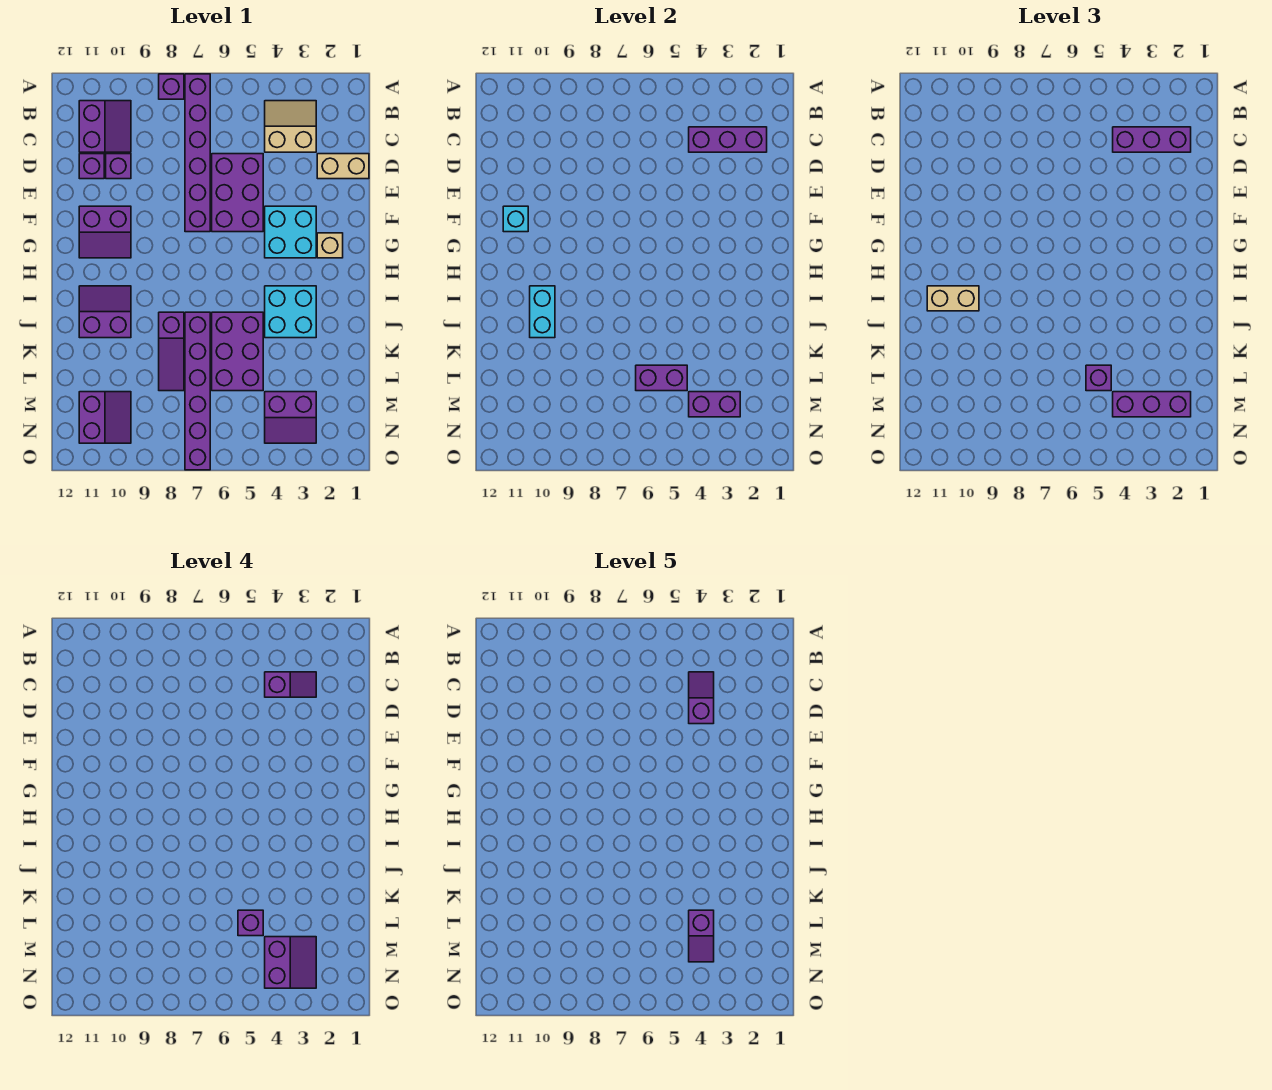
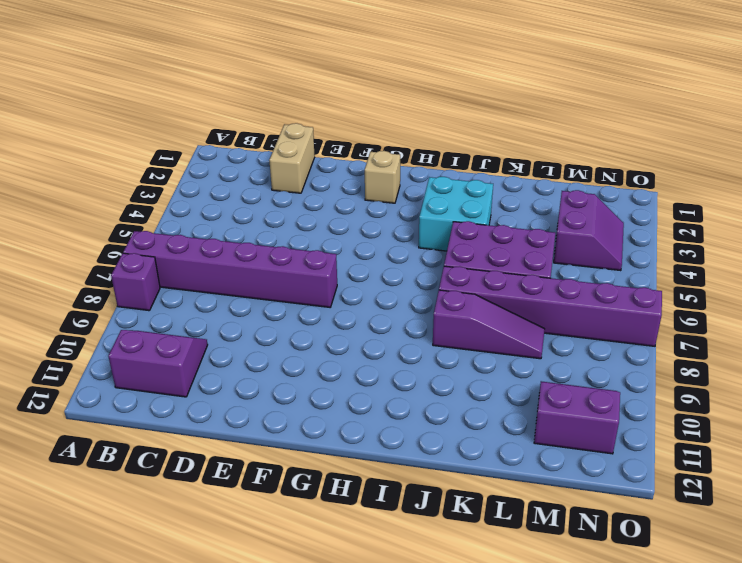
none -> tan 2x2 slope [265,101,316,152]
none -> purple 2x3 brick [212,154,263,232]
none -> purple 1x1 brick [106,154,131,179]
none -> purple 1x1 brick [79,154,104,179]

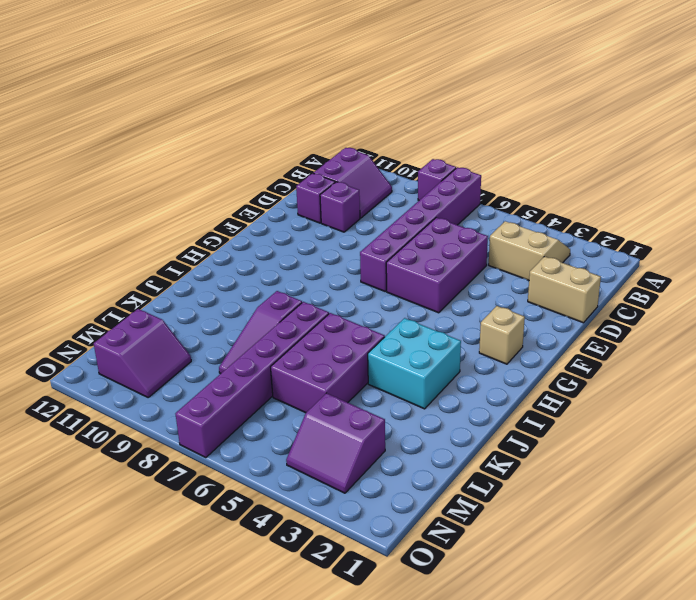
none -> cyan 2x2 brick [265,206,316,258]
none -> purple 2x2 slope [79,206,131,258]
none -> purple 2x2 slope [79,286,131,338]
none -> purple 1x3 brick [689,127,767,152]

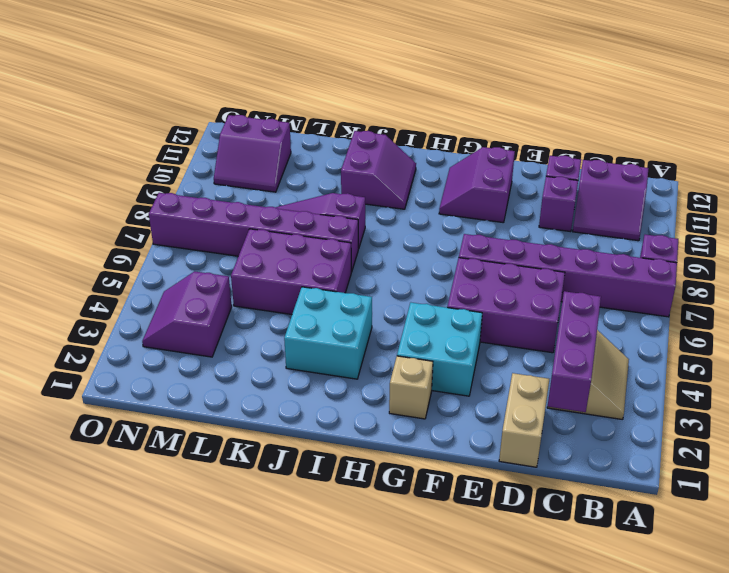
none -> cyan 1x1 brick [503,206,528,232]
none -> cyan 1x2 brick [530,286,555,338]
none -> purple 1x2 brick [636,365,687,391]
none -> purple 1x2 brick [689,392,740,417]

